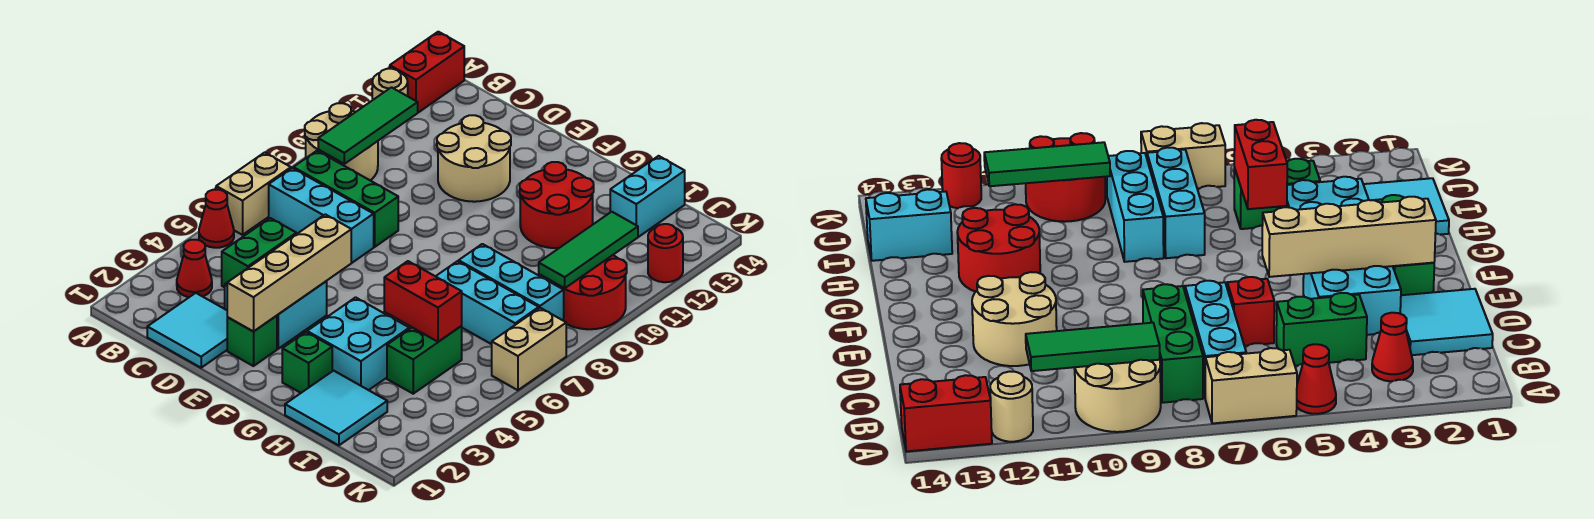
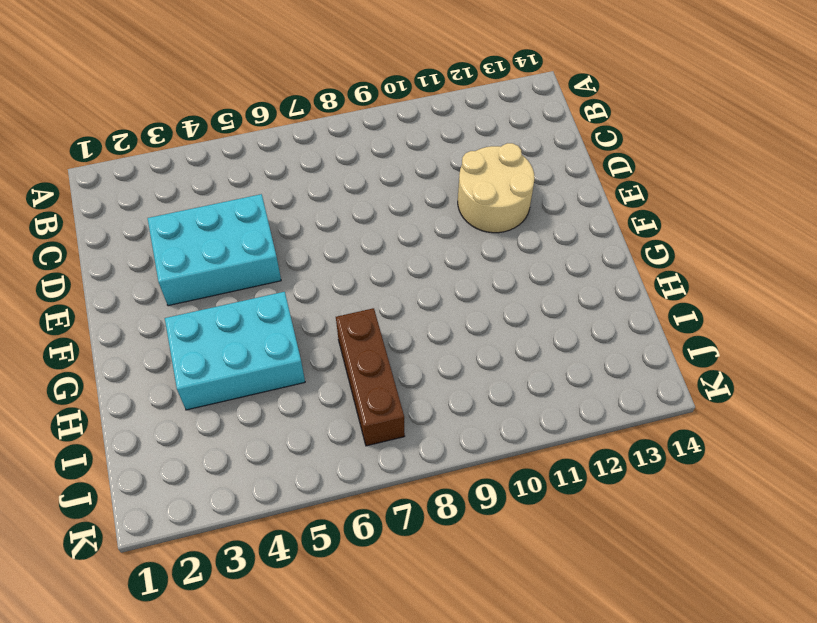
cyan 2x3 brick [148,194,281,306] -> cyan 2x2 brick [225,281,327,349]
cyan 2x3 brick [165,292,305,410] -> cyan 2x2 brick [307,297,409,390]
brown 1x3 brick [336,308,405,446] -> cyan 1x3 brick [436,261,539,344]
none -> red 1x1 cone [199,189,234,248]
none -> tan 1x2 brick [216,152,291,235]
none -> tan 2x2 round brick [305,103,378,181]

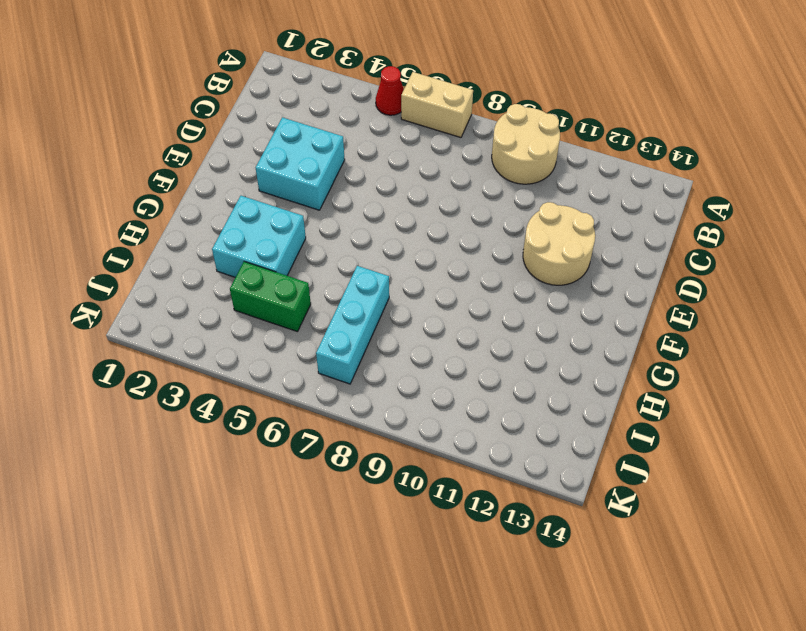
none -> tan 1x1 round brick [372,69,408,100]
none -> red 1x2 brick [390,32,464,113]
none -> red 1x1 cone [177,240,212,297]

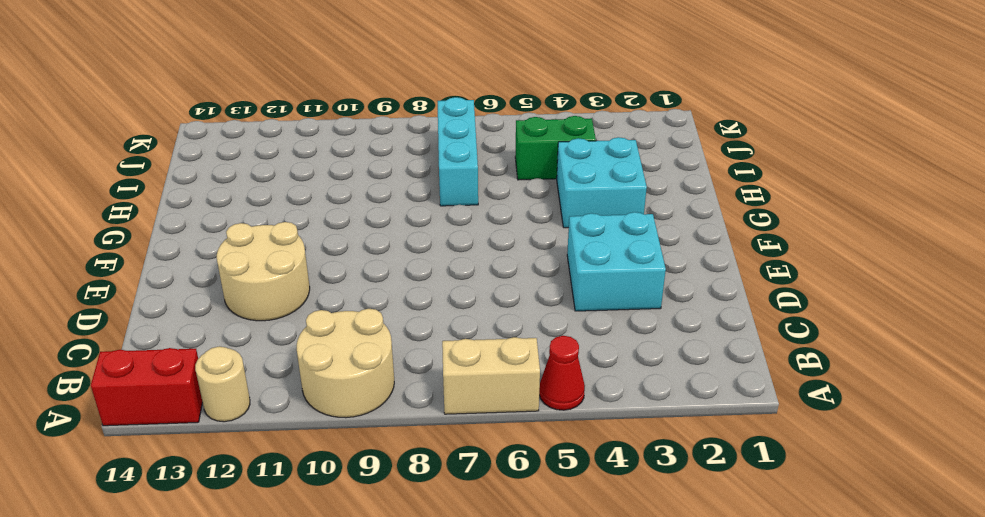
none -> red 1x1 cone [177,240,212,297]
none -> cyan 1x3 brick [269,168,374,263]
none -> green 1x3 brick [293,151,398,247]

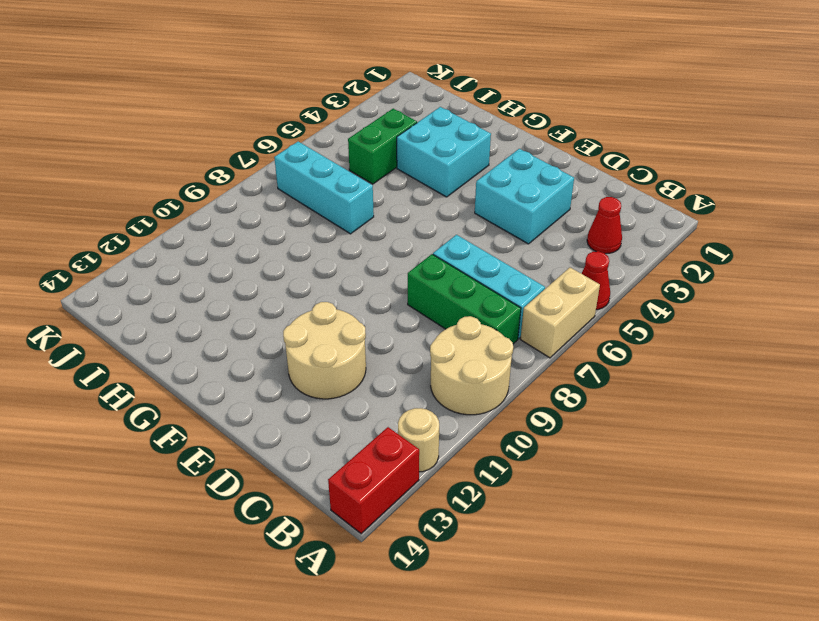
none -> cyan 2x2 tile [147,293,227,368]
none -> green 1x2 brick [222,218,296,287]
none -> red 1x1 brick [1227,277,1274,346]

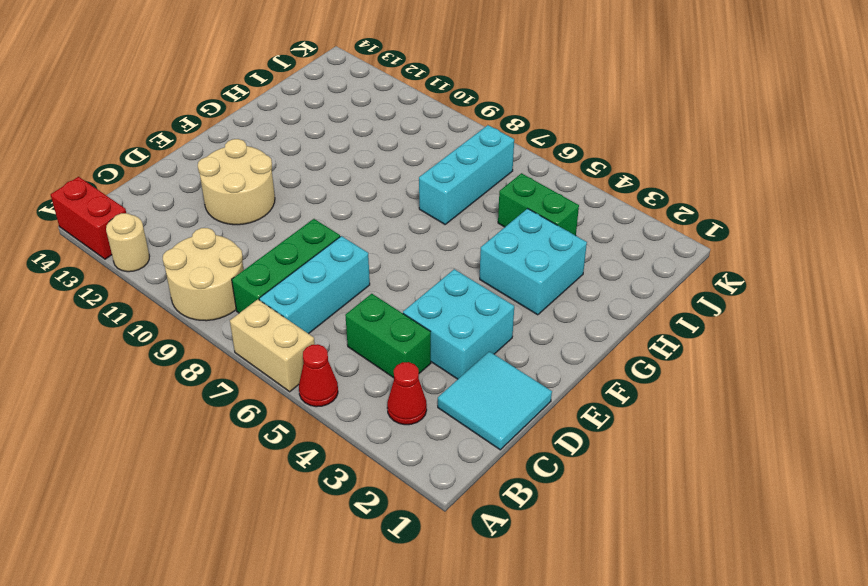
none -> red 1x1 brick [1227,277,1274,346]
none -> green 1x1 brick [227,316,277,366]
none -> green 1x1 brick [282,332,332,393]

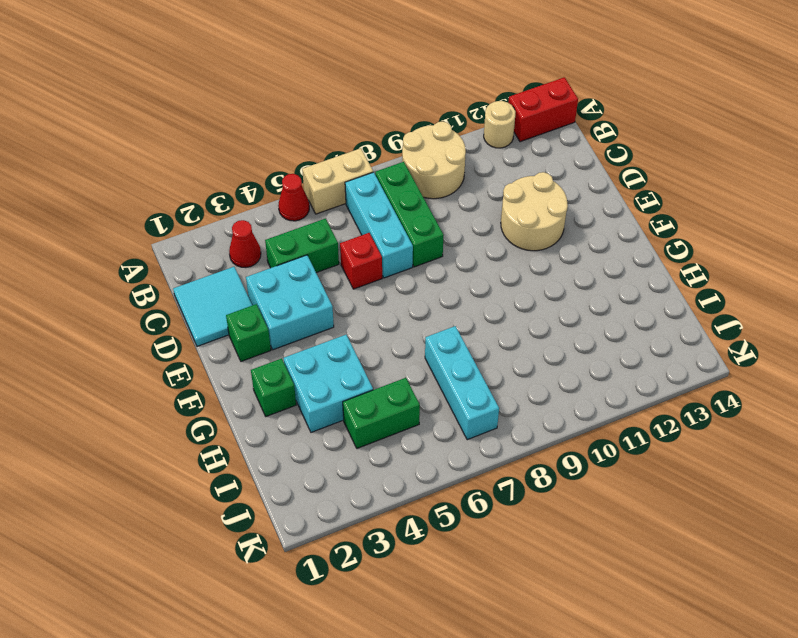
none -> red 2x2 round brick [520,162,594,248]
none -> cyan 2x2 tile [285,371,387,445]
none -> cyan 1x3 brick [459,244,564,321]

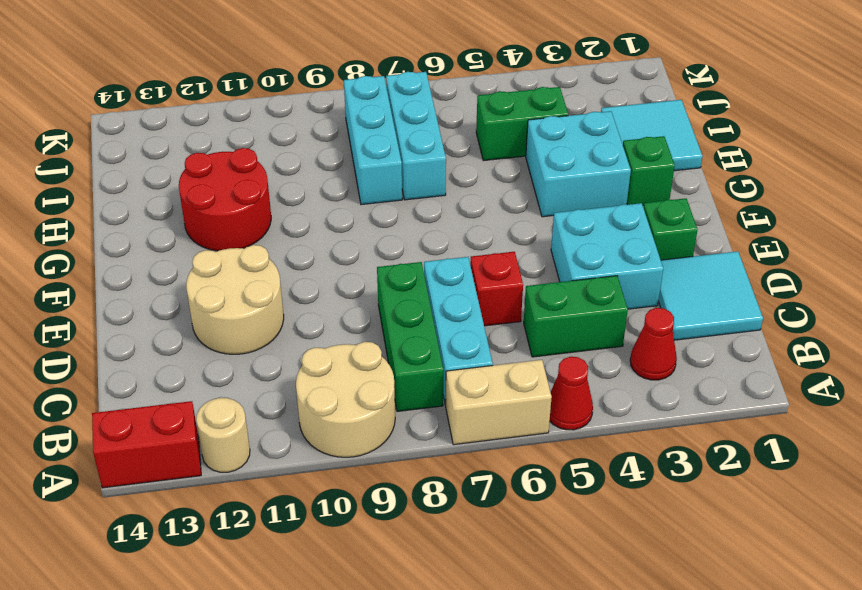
none -> cyan 1x2 brick [610,156,685,237]
none -> red 2x2 round brick [554,255,627,329]
none -> tan 1x2 brick [492,308,566,390]

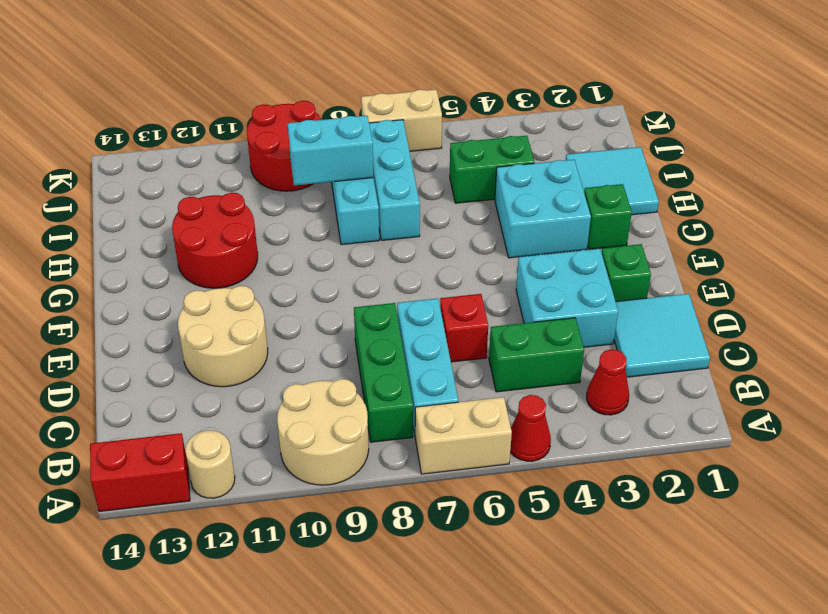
cyan 1x2 brick [288,116,373,186] -> cyan 1x2 brick moved to [610,156,685,237]
none -> red 1x1 round brick [648,224,683,282]
none -> green 1x3 tile [318,87,418,164]
none -> tan 1x4 brick [227,214,351,332]

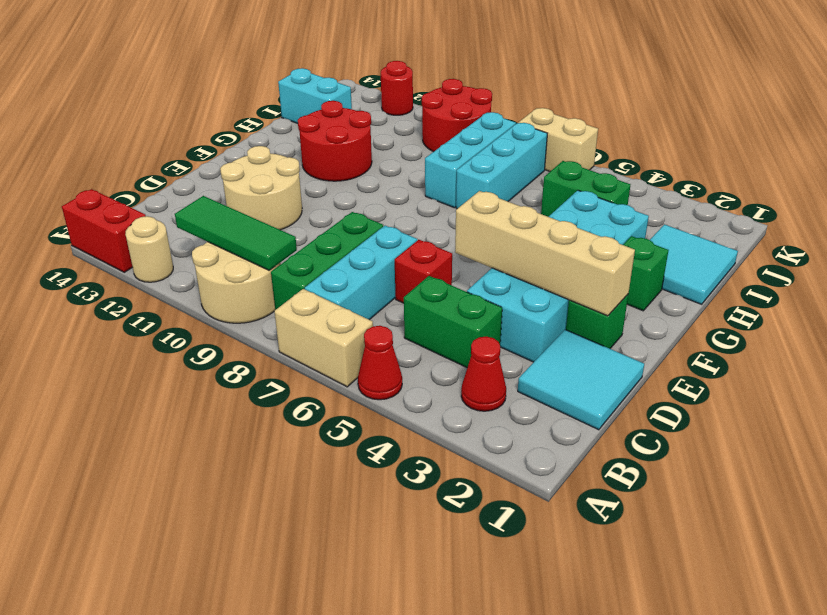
none -> red 1x2 brick [384,261,462,342]
none -> green 1x3 tile [539,212,638,288]

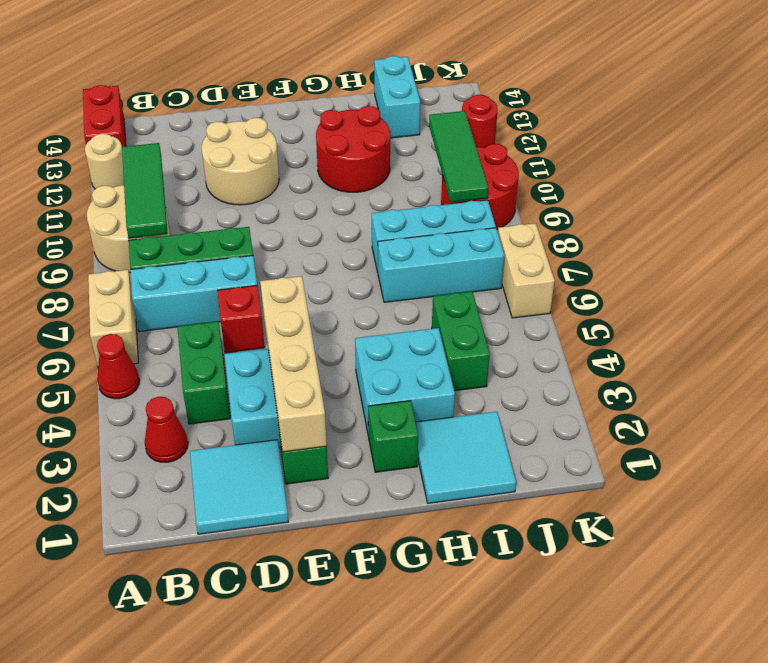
none -> red 1x2 brick [384,261,462,342]

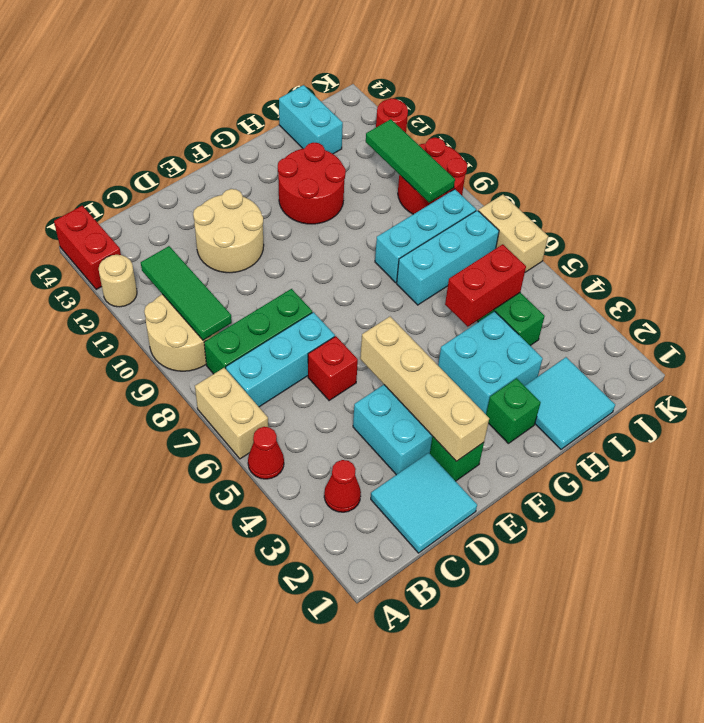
none -> green 1x2 brick [222,218,296,287]

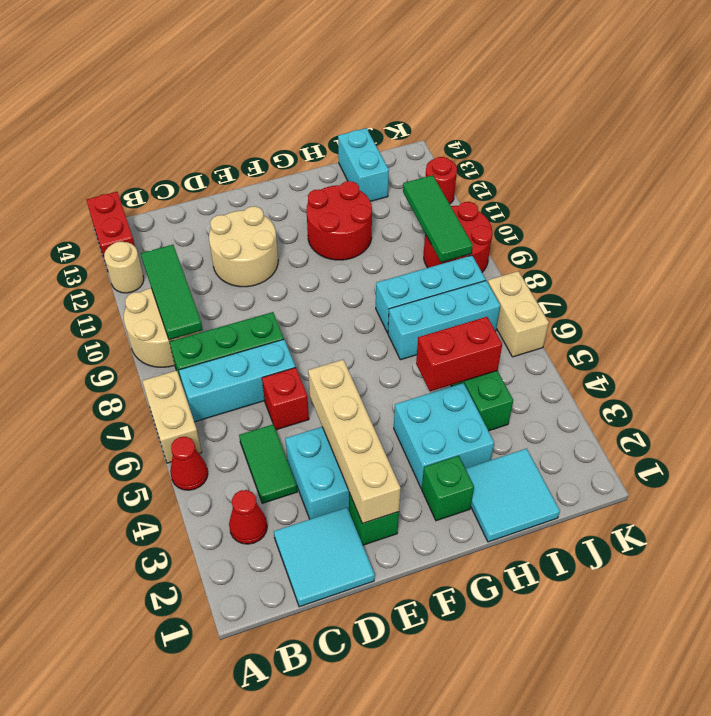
green 1x2 tile [239,424,297,503] -> green 1x2 brick [222,218,296,287]

